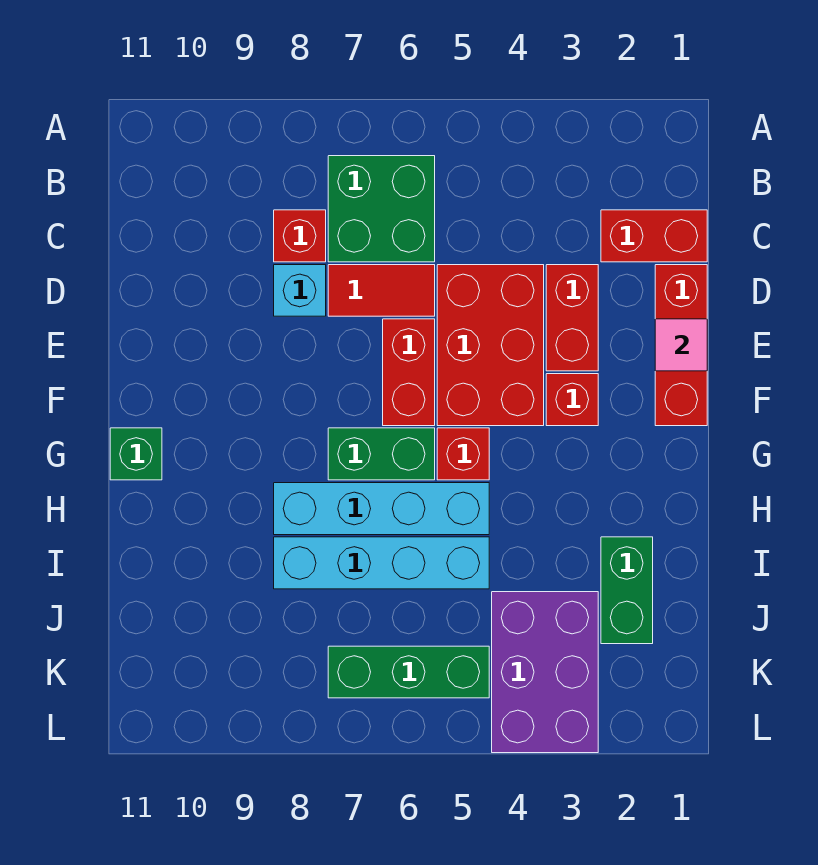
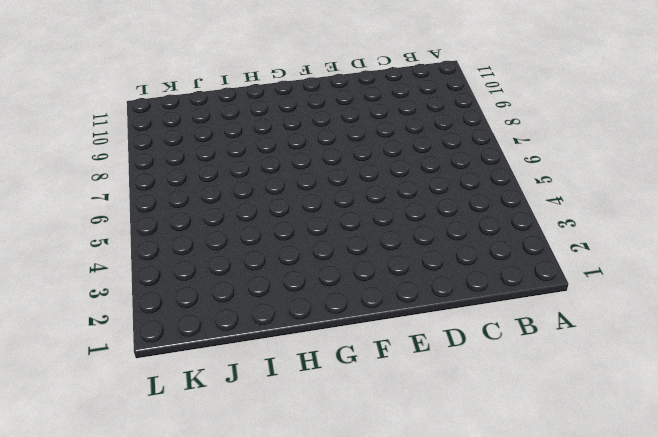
none -> green 2x2 brick [328,156,435,262]
none -> red 1x2 brick [601,210,707,262]
none -> red 1x1 brick [274,210,326,262]

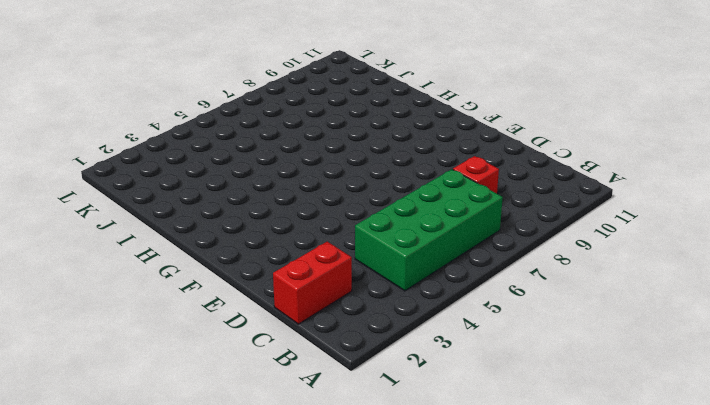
green 2x4 brick [355,169,503,291] -> green 2x2 brick [328,156,435,262]
none -> red 1x3 brick [655,265,707,426]
none -> red 1x2 brick [546,265,598,371]
none -> red 2x3 brick [437,265,544,426]

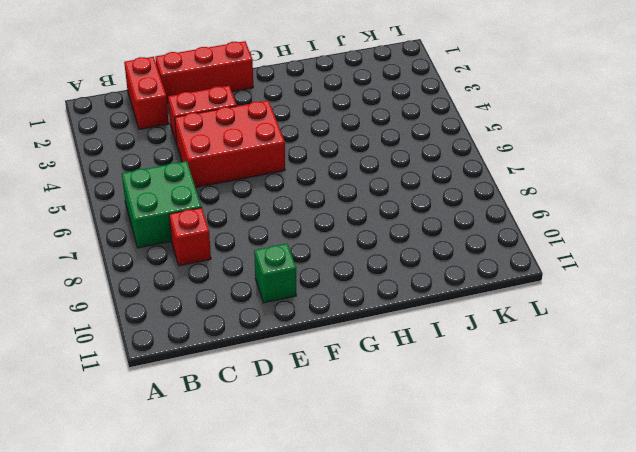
green 1x1 brick [254,244,296,303] -> green 1x1 brick moved to [110,428,162,480]
none -> red 1x2 tile [328,265,435,316]
none -> cyan 1x1 brick [274,265,326,316]
none -> red 1x2 brick [383,319,435,426]

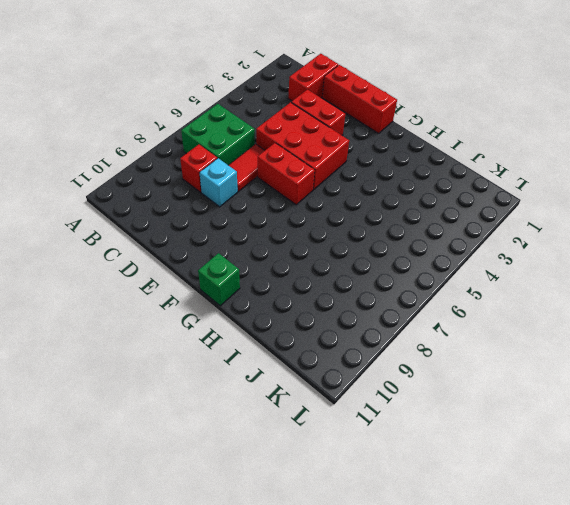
none -> red 1x1 brick [546,374,598,426]
none -> red 1x1 brick [437,428,489,480]
none -> green 1x2 brick [328,428,435,480]

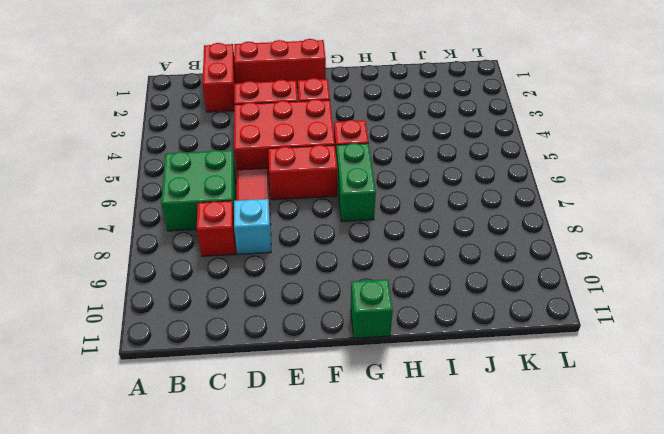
none -> cyan 1x4 brick [274,483,489,535]
none -> green 1x2 brick [601,537,653,644]
none -> cyan 1x4 brick [274,537,489,589]

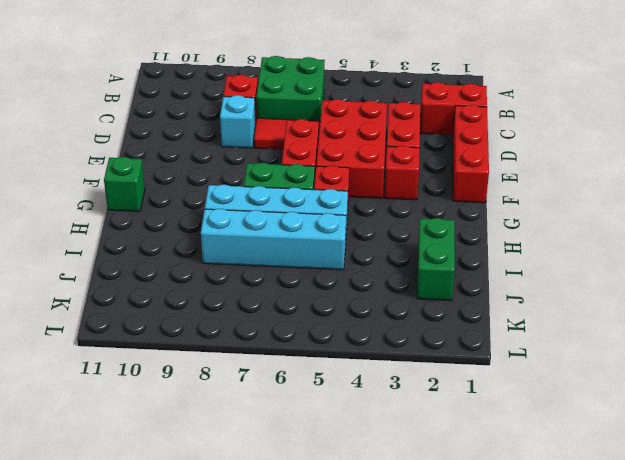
none -> purple 2x3 brick [492,592,598,753]
none -> green 1x3 brick [328,646,489,698]
none -> pink 1x1 tile [655,319,707,371]

